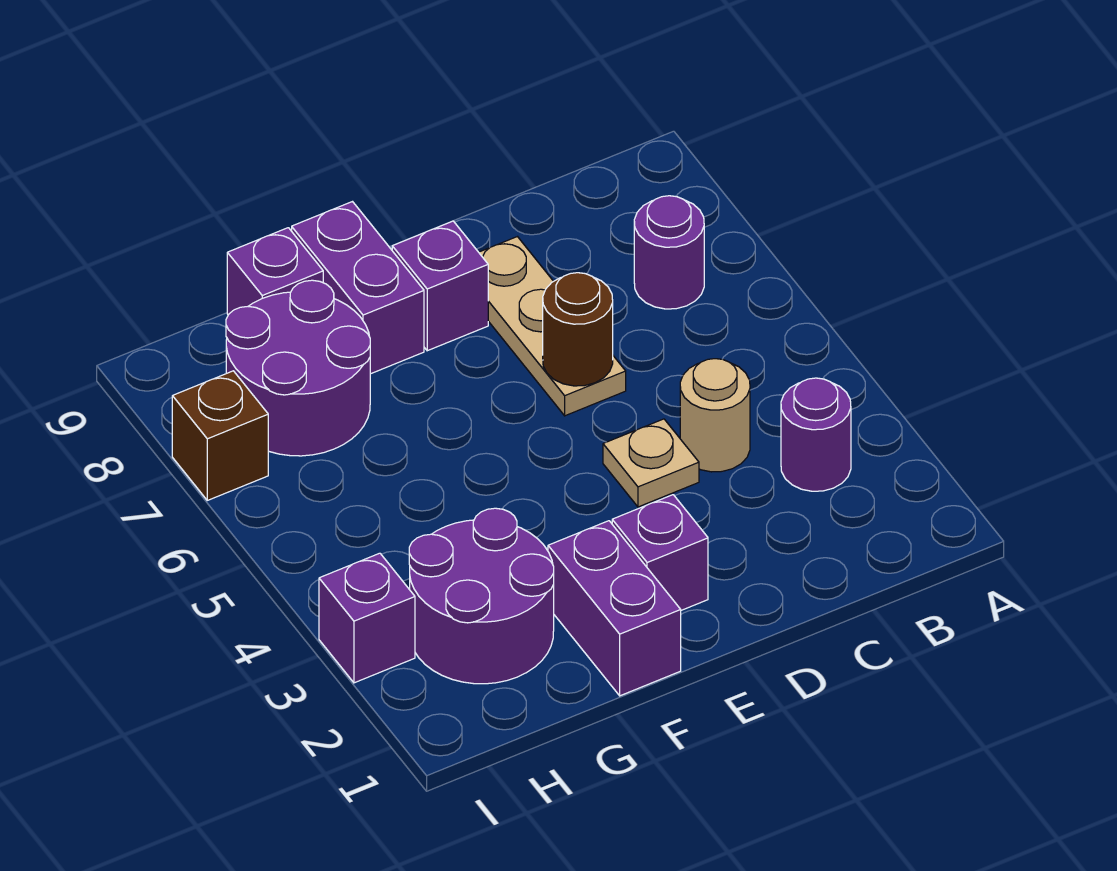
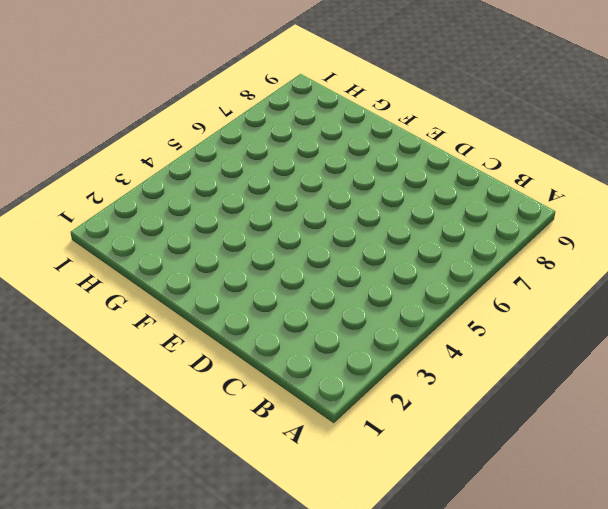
none -> purple 1x1 round brick [781,378,851,491]
none -> purple 1x1 round brick [634,196,704,309]
none -> tan 1x1 round brick [680,359,750,472]

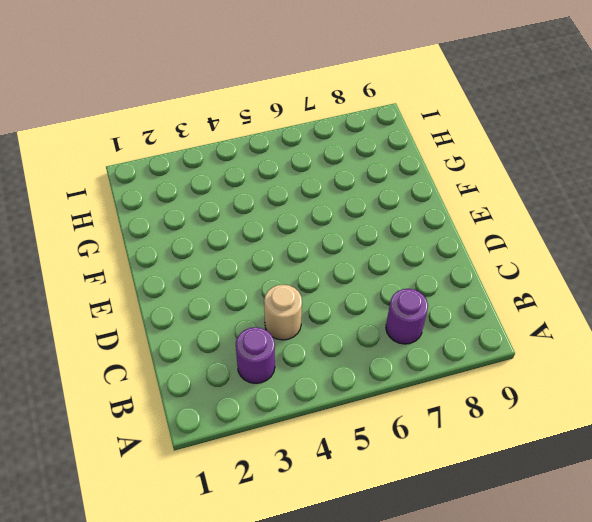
none -> tan 1x1 plate [603,419,699,507]
none -> tan 1x3 plate [479,237,626,416]
none -> purple 1x1 brick [612,495,708,610]

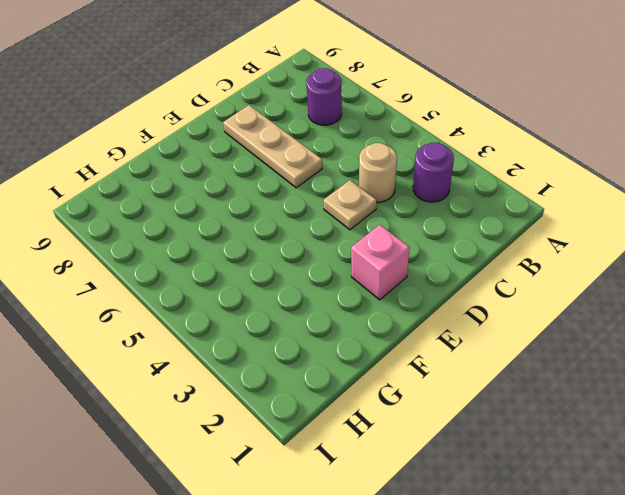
pink 1x1 brick [351,225,410,300] -> purple 1x1 brick [612,495,708,610]
none -> purple 1x1 brick [392,221,488,351]
none -> purple 1x2 brick [548,521,681,696]
none -> purple 1x2 brick [292,202,424,374]

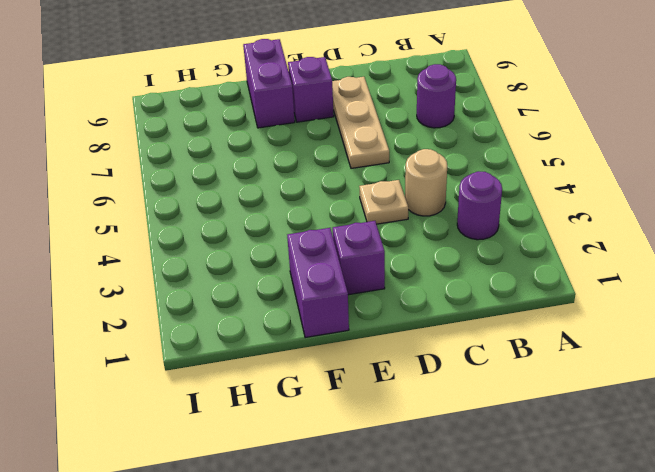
none -> purple 2x2 round brick [409,508,554,684]
none -> purple 2x2 round brick [226,280,370,456]
none -> purple 1x1 brick [227,228,323,315]

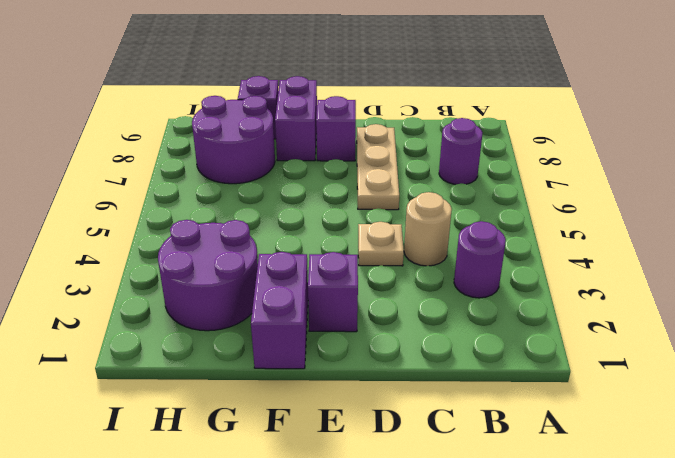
none -> purple 1x1 brick [319,553,415,683]
none -> brown 1x1 brick [172,371,268,500]
none -> brown 1x1 round brick [543,273,613,386]

